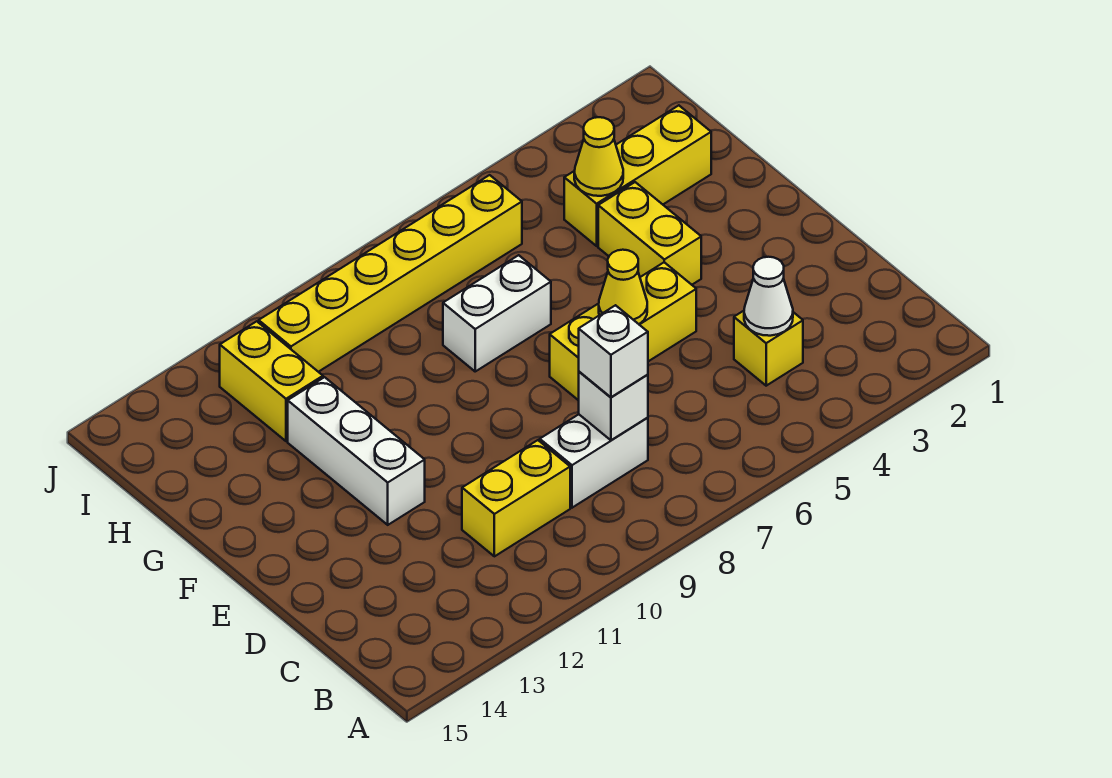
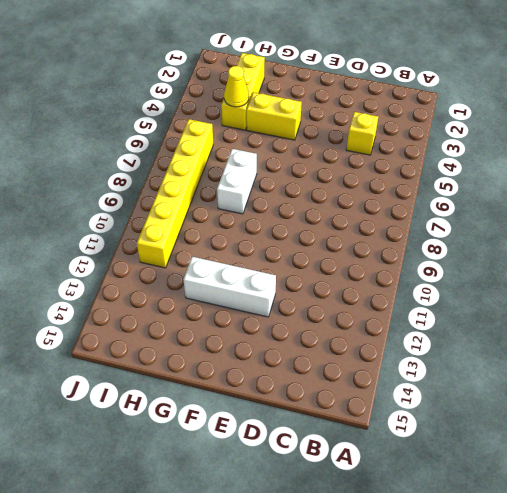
none -> white 1x2 brick [540,414,648,508]
none -> yellow 1x2 brick [462,440,570,556]
none -> yellow 1x3 brick [550,262,696,400]

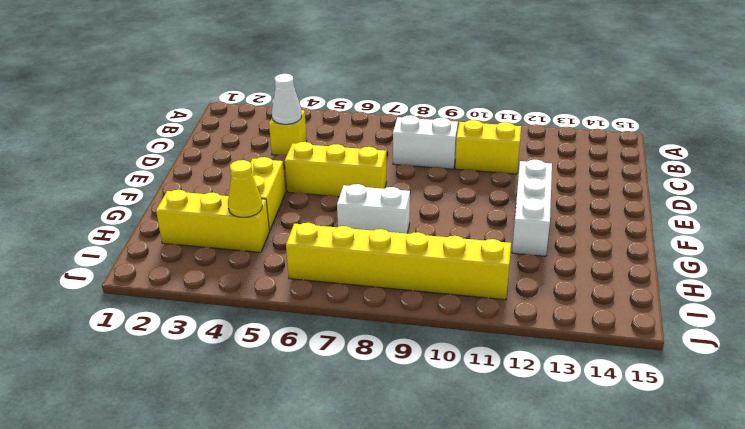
none -> yellow 1x2 brick [220,321,323,441]
none -> white 1x1 brick [579,372,648,440]
none -> yellow 1x1 cone [599,250,647,324]

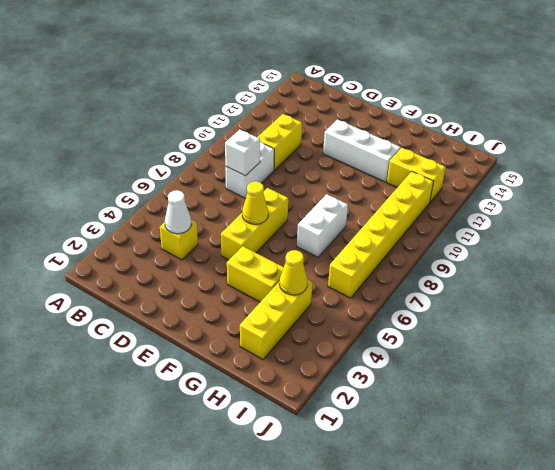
none -> white 1x1 brick [579,305,648,397]

